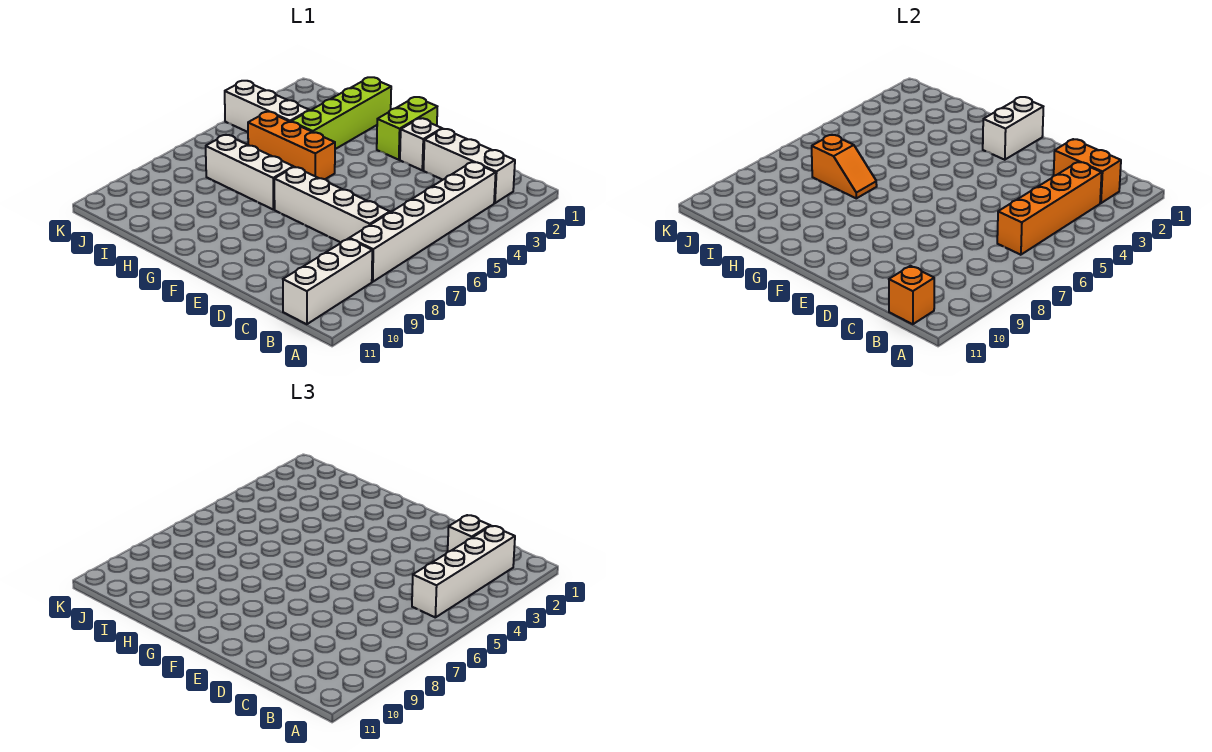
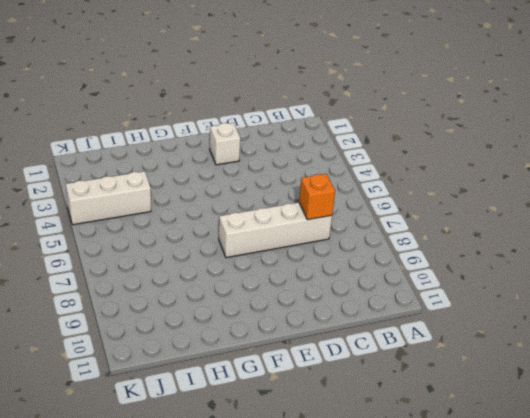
orange 1x1 brick [299,174,335,220] -> orange 1x1 brick moved to [889,266,934,324]
none -> white 1x3 brick [424,129,515,203]
none -> white 1x6 brick [349,162,496,282]
none -> white 1x3 brick [283,239,372,324]

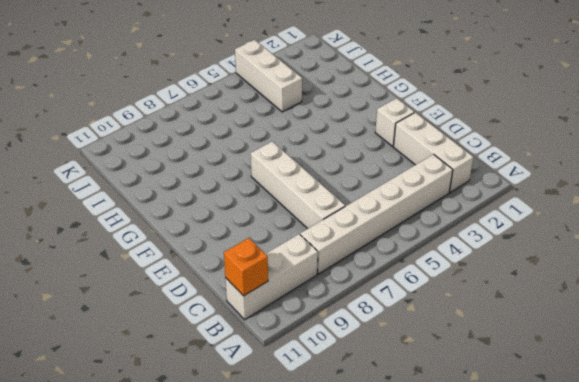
none -> lime 1x2 brick [377,97,437,160]
none -> orange 1x3 brick [248,112,335,179]
none -> white 1x3 brick [206,135,293,210]

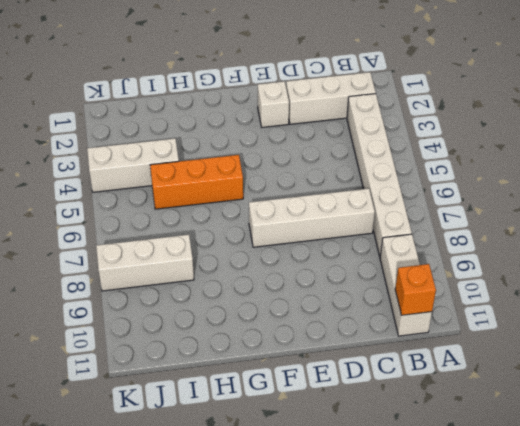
white 1x3 brick [96,235,194,291] -> white 1x3 brick moved to [206,135,293,210]
none -> lime 1x2 brick [377,97,437,160]
none -> lime 1x4 brick [291,77,391,149]
none -> orange 1x2 brick [1054,139,1121,203]

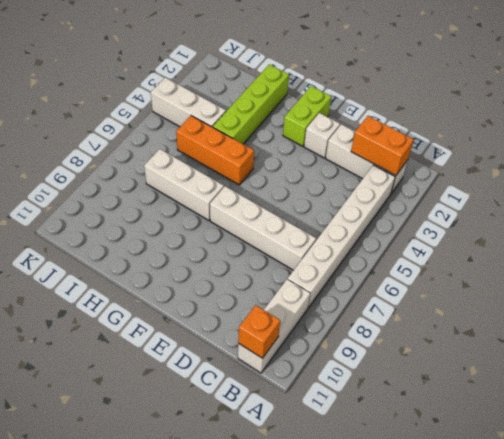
none -> orange 1x4 brick [997,162,1102,255]
none -> white 1x2 brick [983,97,1043,160]
none -> orange 1x2 slope [812,135,877,198]

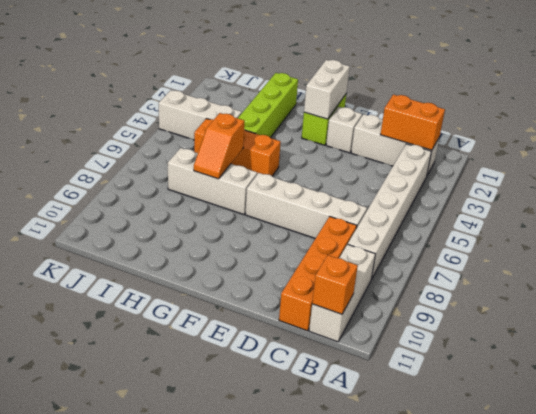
orange 1x4 brick [279,216,357,331] -> orange 1x4 brick moved to [997,162,1102,255]
orange 1x2 slope [194,113,244,179] -> orange 1x2 slope turned to [812,135,877,198]
none -> white 1x4 brick [412,526,515,617]
none -> white 1x1 brick [448,515,490,552]

